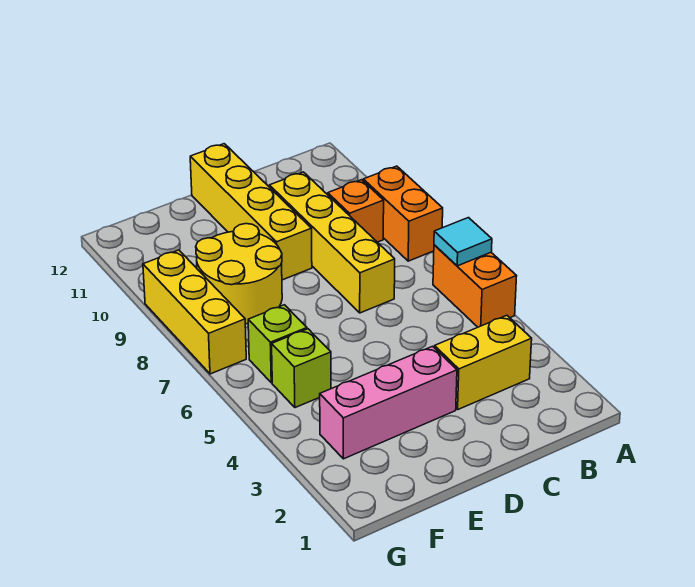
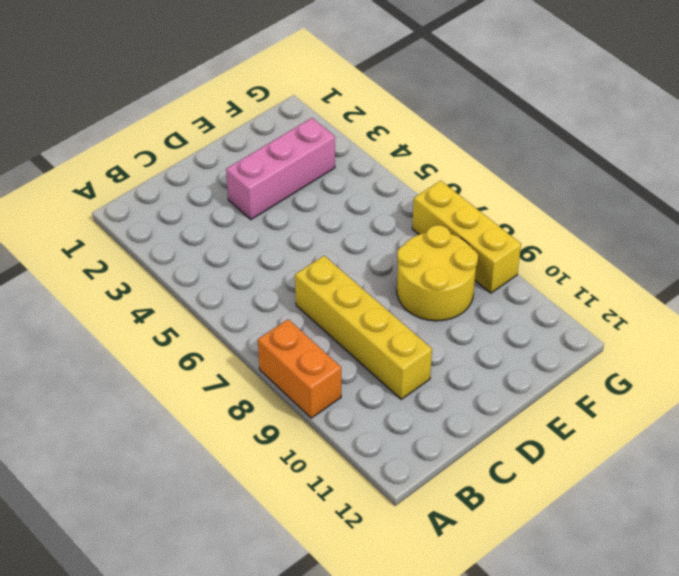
none -> orange 1x2 brick [433,245,517,327]
none -> yellow 1x2 brick [435,315,532,409]
none -> orange 1x1 brick [328,180,384,242]

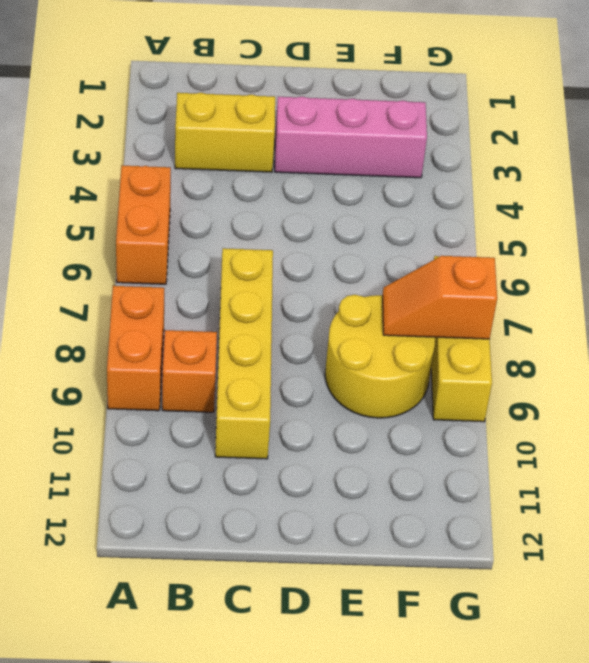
orange 1x2 slope [383,256,497,339] -> none
none -> yellow 1x4 brick [190,144,312,280]
none -> lime 1x1 brick [272,329,331,408]
none -> lime 1x1 brick [248,305,307,383]

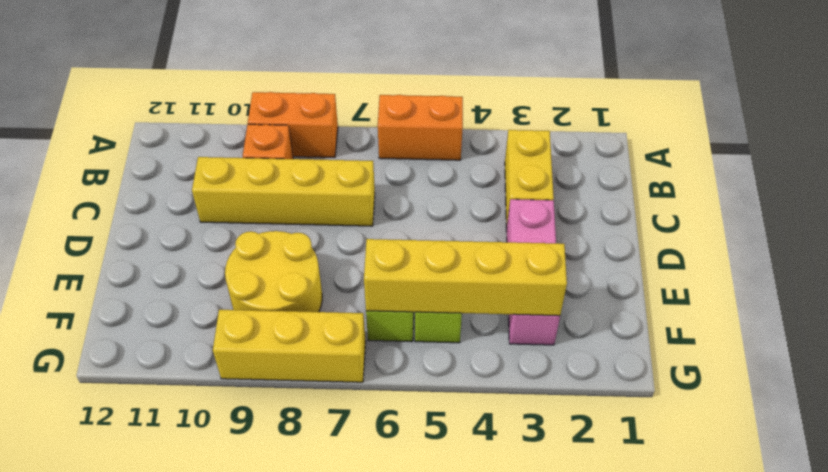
yellow 1x4 brick [364,239,567,316] -> yellow 1x4 brick moved to [190,144,312,280]
none -> cyan 1x1 tile [434,218,492,266]

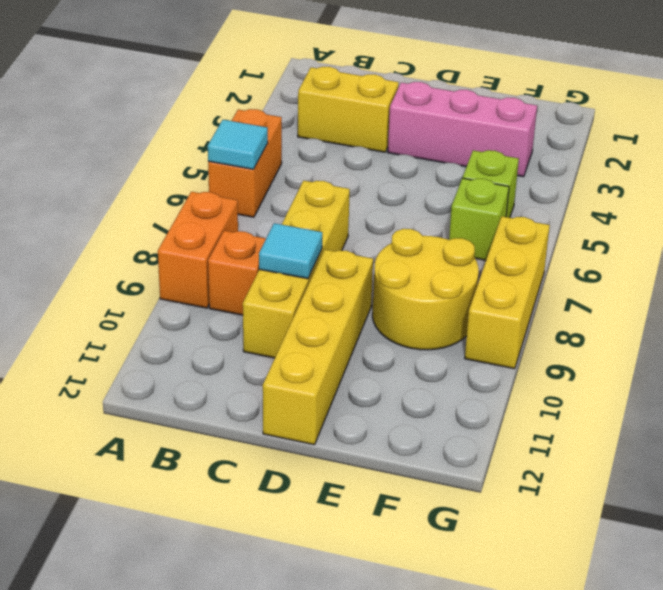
cyan 1x1 tile [259,223,322,279] -> none

